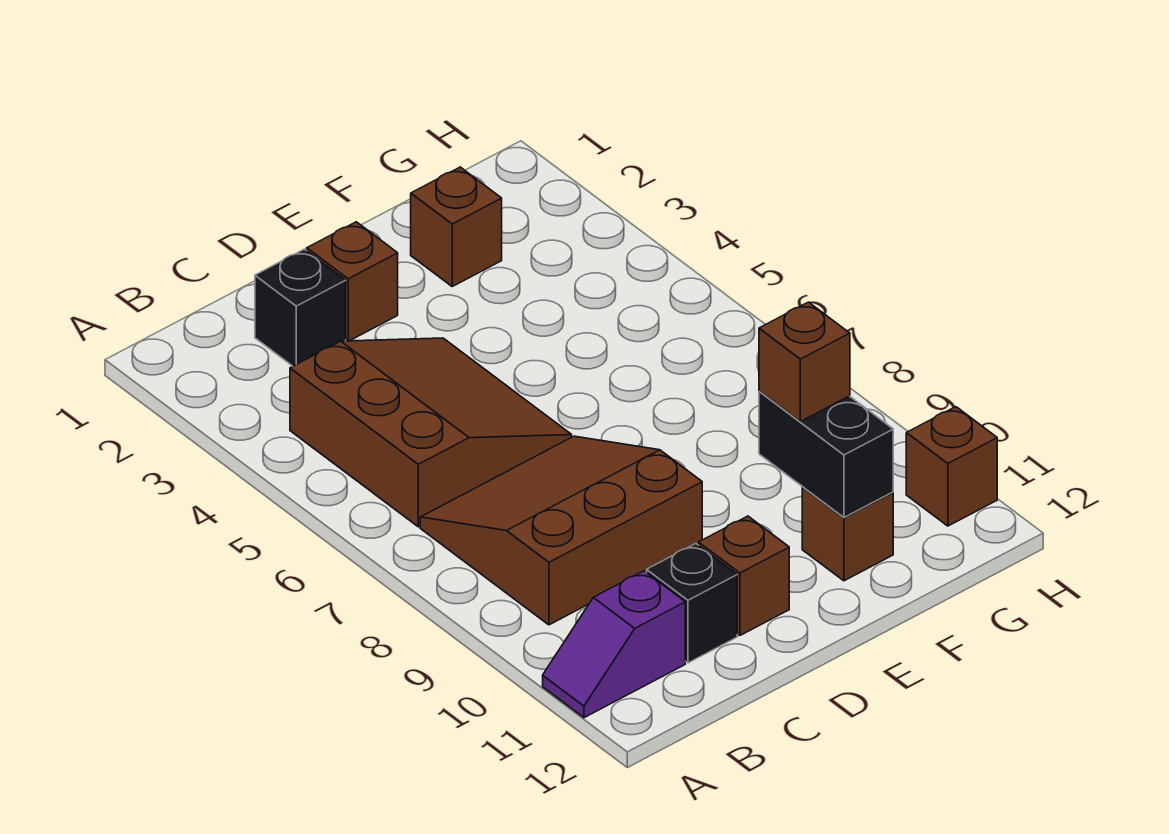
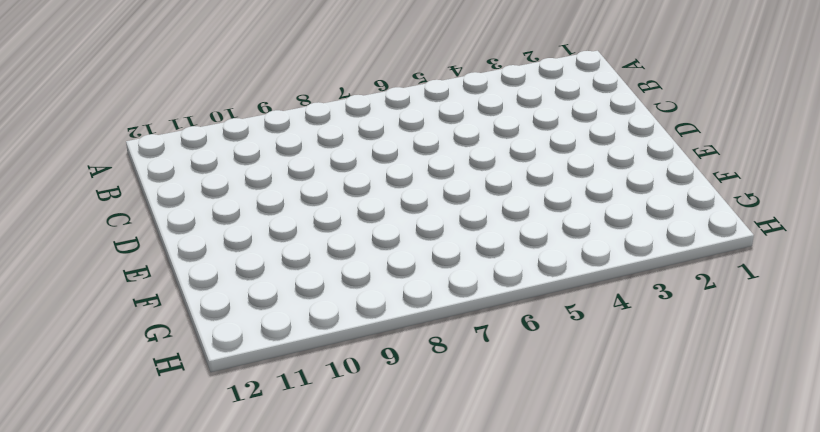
none -> purple 1x2 slope [543,571,685,718]
none -> brown 3x3 slope [290,338,572,527]
none -> brown 3x3 slope [420,436,702,625]

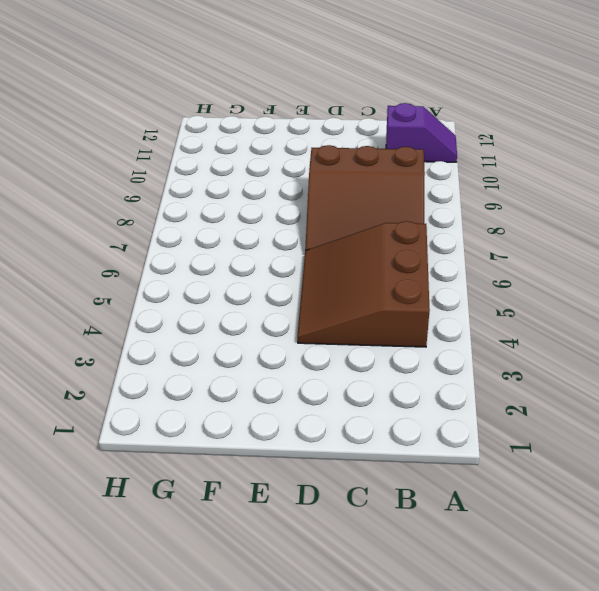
none -> black 1x1 brick [255,249,346,366]
none -> black 1x1 brick [647,544,737,663]
none -> brown 1x1 brick [307,222,398,341]

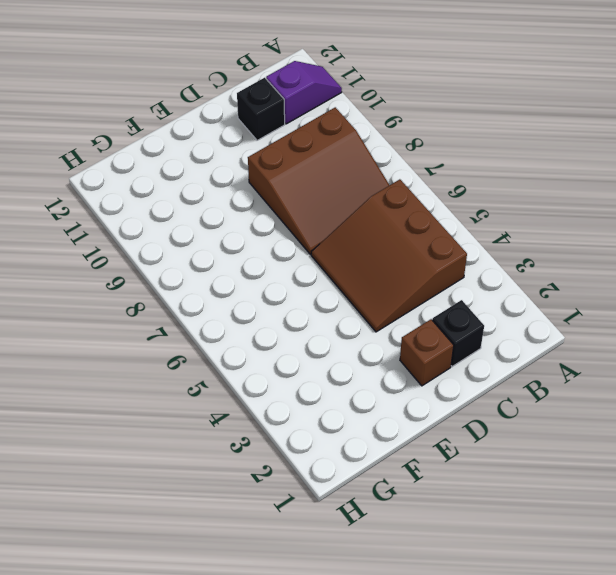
none -> brown 1x1 brick [699,516,789,635]
none -> brown 1x1 brick [411,167,502,286]
none -> brown 1x1 brick [802,487,893,581]

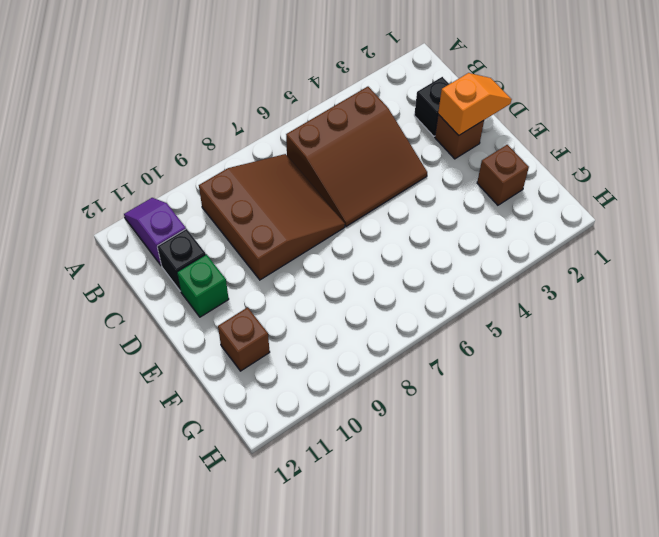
orange 1x2 slope [438,73,512,135] -> none
green 1x1 brick [177,254,229,317] -> brown 1x1 brick [699,516,789,635]
none -> brown 1x1 brick [906,407,997,526]
none -> black 1x2 brick [759,391,893,517]
none -> brown 1x1 brick [759,302,850,422]

